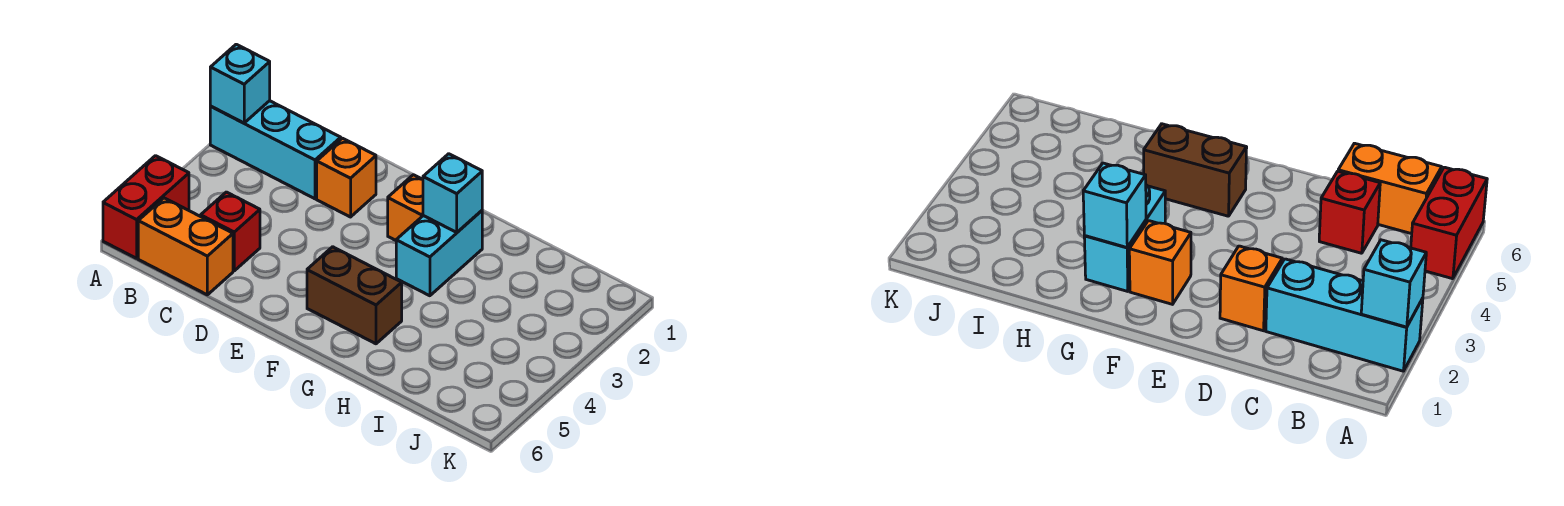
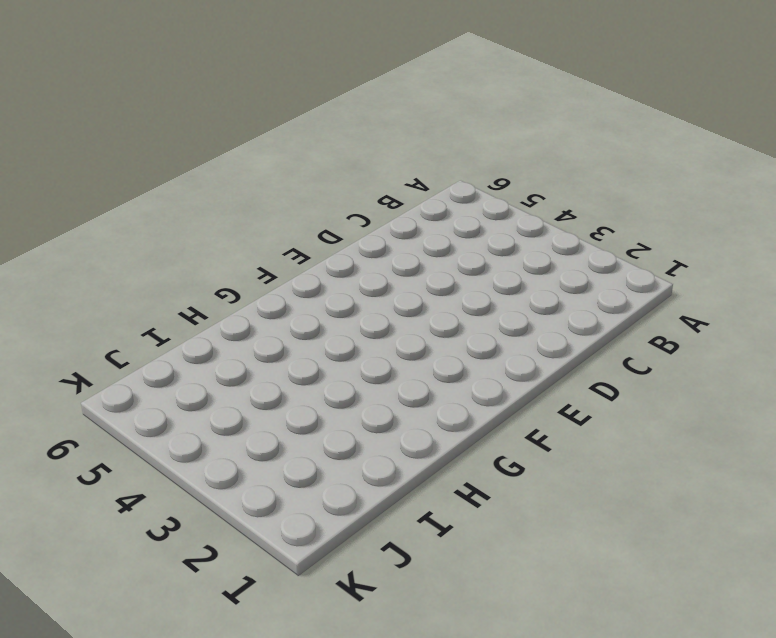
none -> cyan 1x3 brick [210,101,341,199]
none -> red 1x2 brick [103,156,189,258]

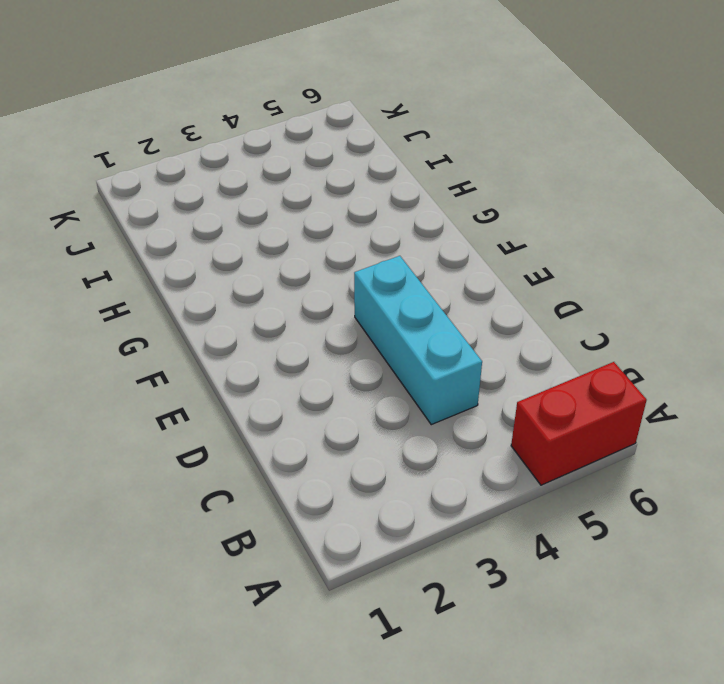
cyan 1x3 brick [354,256,482,425] -> cyan 1x3 brick moved to [210,101,341,199]
none -> orange 1x2 brick [138,198,233,295]
none -> red 1x1 brick [201,192,260,271]

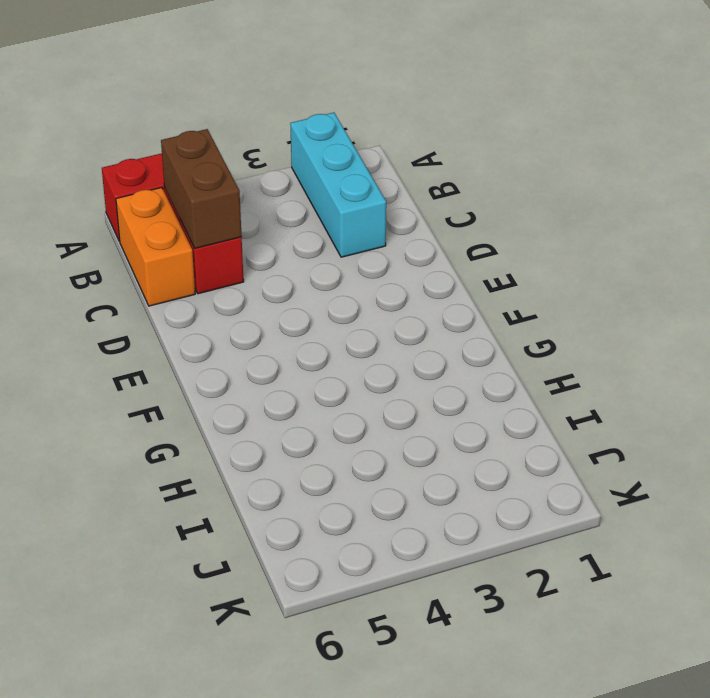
brown 1x2 brick [161,129,242,248] -> brown 1x2 brick moved to [307,247,402,344]
none -> orange 1x1 brick [317,138,376,217]
none -> orange 1x1 brick [388,175,423,240]

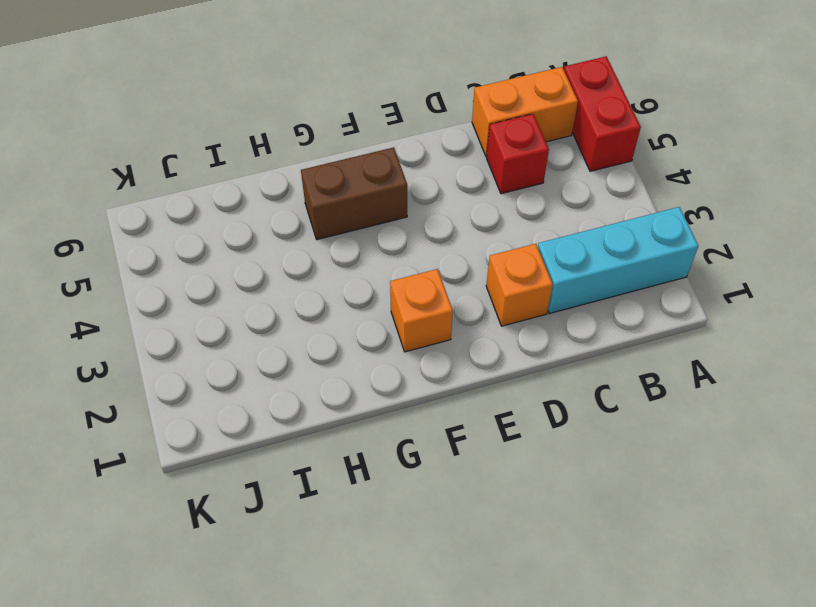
none -> cyan 1x2 brick [396,211,482,296]
none -> cyan 1x1 brick [210,44,270,123]

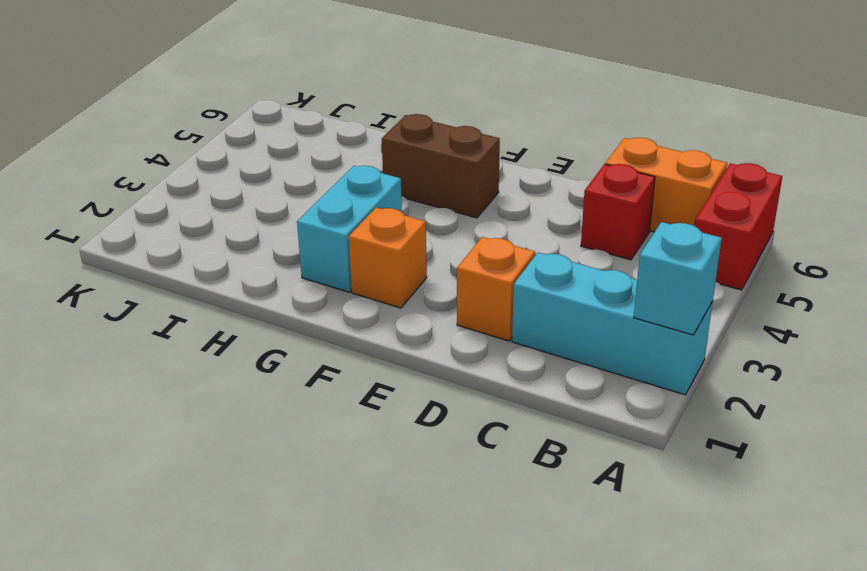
none -> cyan 1x1 brick [423,154,482,232]

